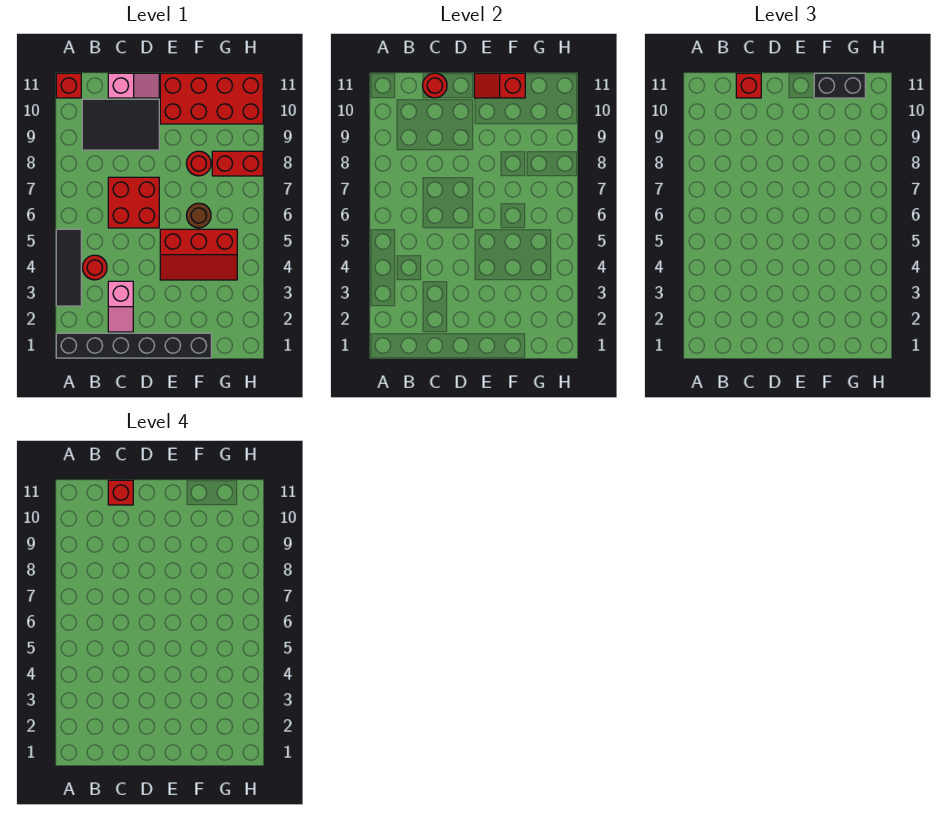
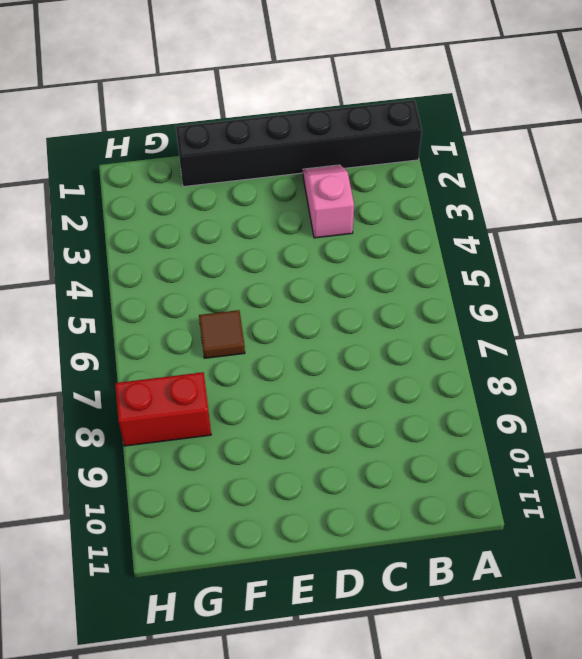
brown 1x1 tile [199,310,245,358] -> brown 1x1 round brick [186,203,211,228]
none -> black 1x3 tile [56,229,81,306]
none -> red 1x1 brick [56,73,81,98]
none -> red 1x1 round brick [82,255,107,280]

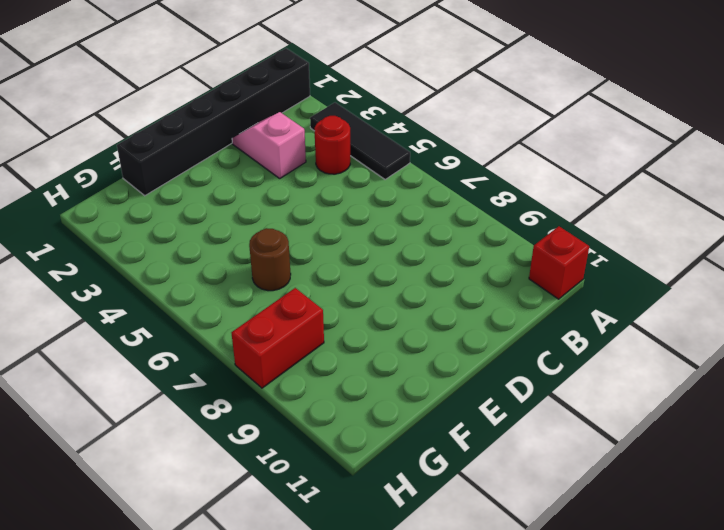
none -> black 2x3 tile [82,99,159,150]
none -> red 2x2 brick [108,177,159,228]
none -> pink 1x2 slope [108,73,159,98]

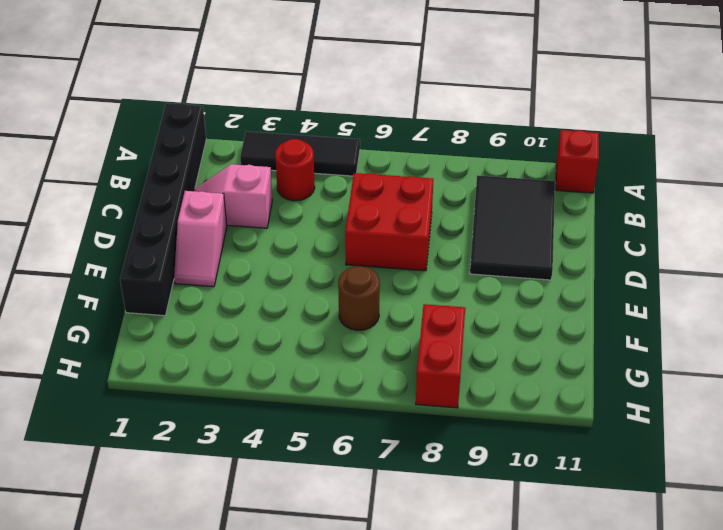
pink 1x2 slope [174,191,227,287] -> pink 1x2 slope moved to [108,73,159,98]
none -> red 2x3 slope [160,229,237,280]
none -> red 2x4 brick [160,73,263,124]
none -> red 1x1 round brick [186,151,211,176]

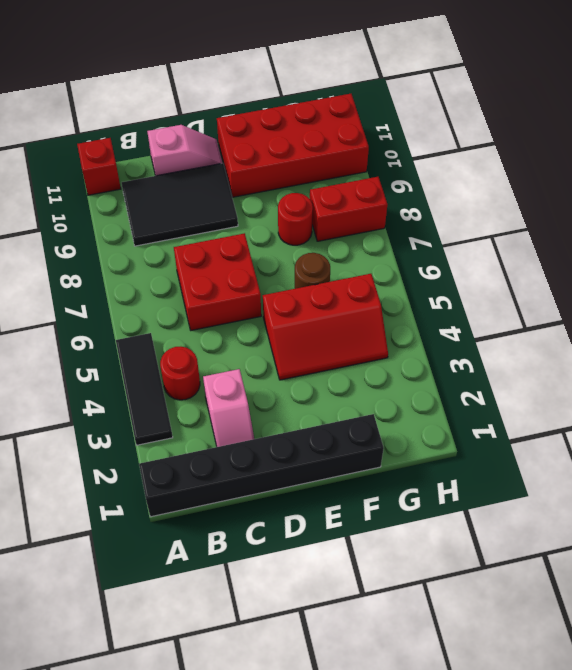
none -> red 1x1 round brick [422,73,447,98]
none -> red 1x2 slope [474,73,525,98]
none -> red 1x1 brick [736,73,761,98]

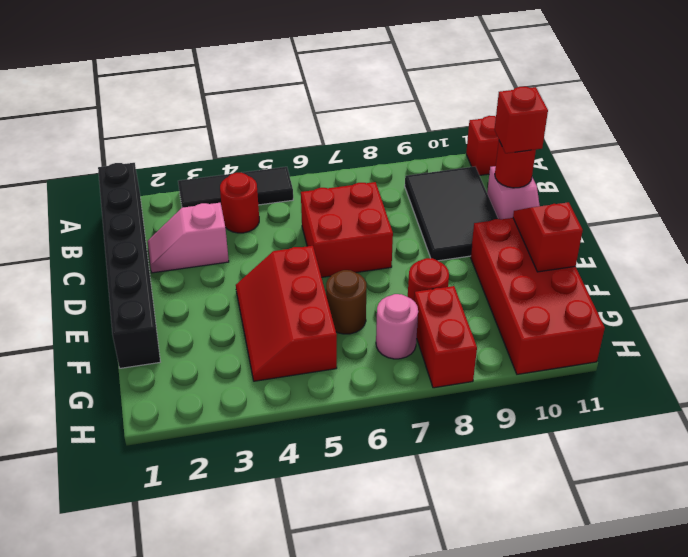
pink 1x1 round brick [376,294,418,359] -> none
none -> black 1x2 brick [814,73,865,98]
none -> red 1x1 brick [108,480,133,505]

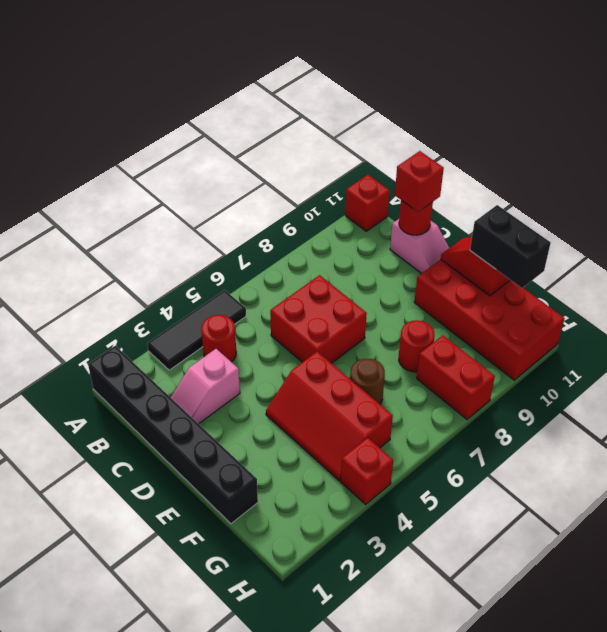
red 1x1 brick [341,438,393,504] -> red 1x1 brick moved to [108,480,133,505]
none -> black 2x3 tile [82,99,159,150]

